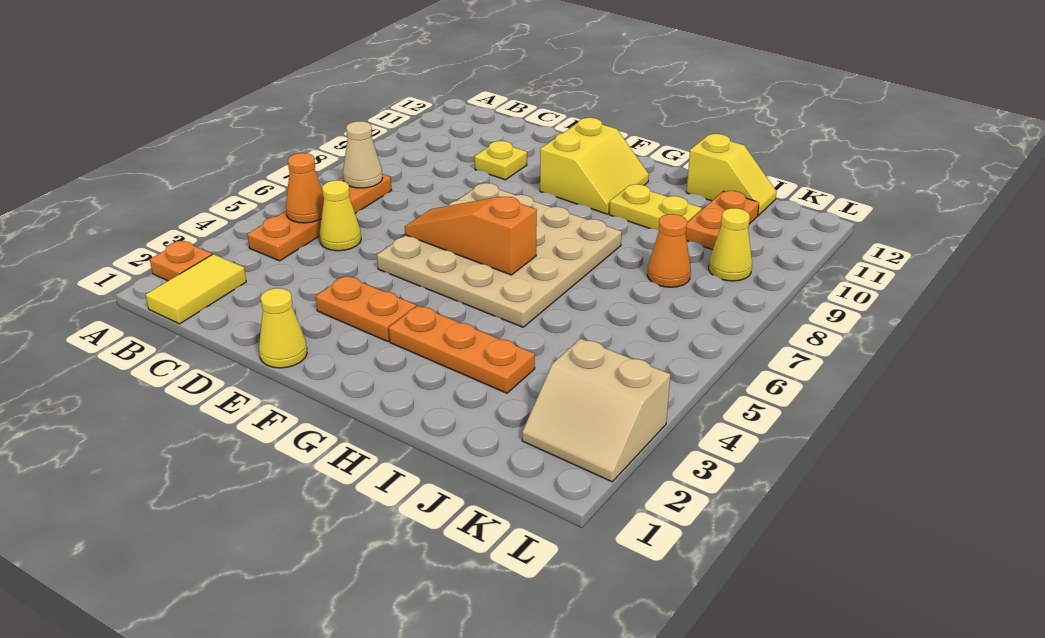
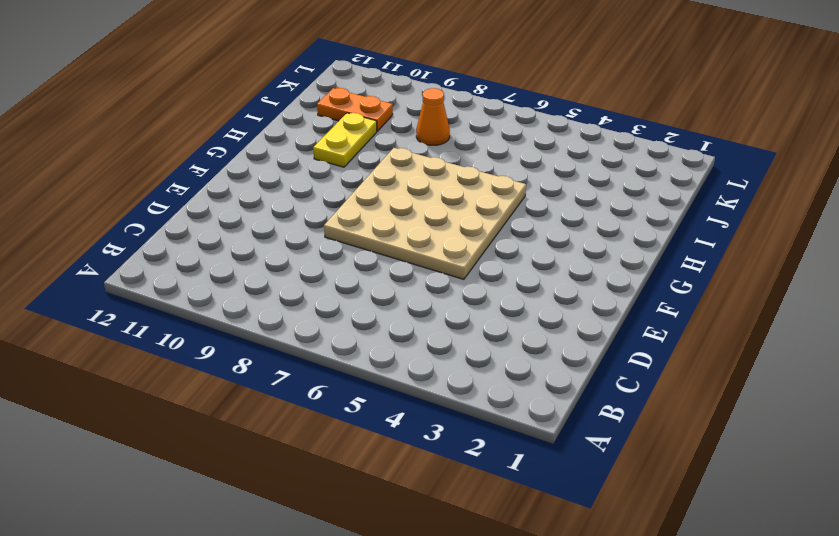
none -> orange 1x1 plate [150,241,212,281]
none -> yellow 1x2 tile [146,254,246,324]
none -> orange 1x4 plate [247,174,392,261]

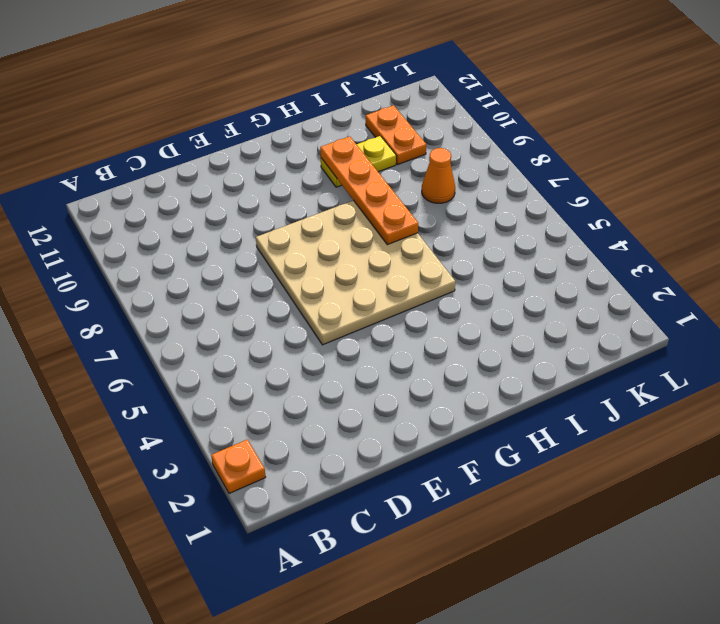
orange 1x4 plate [320,136,418,245] -> orange 1x4 plate moved to [247,174,392,261]
none -> yellow 1x2 tile [146,254,246,324]
none -> yellow 1x1 cone [319,180,361,251]
none -> yellow 1x1 plate [475,141,527,180]

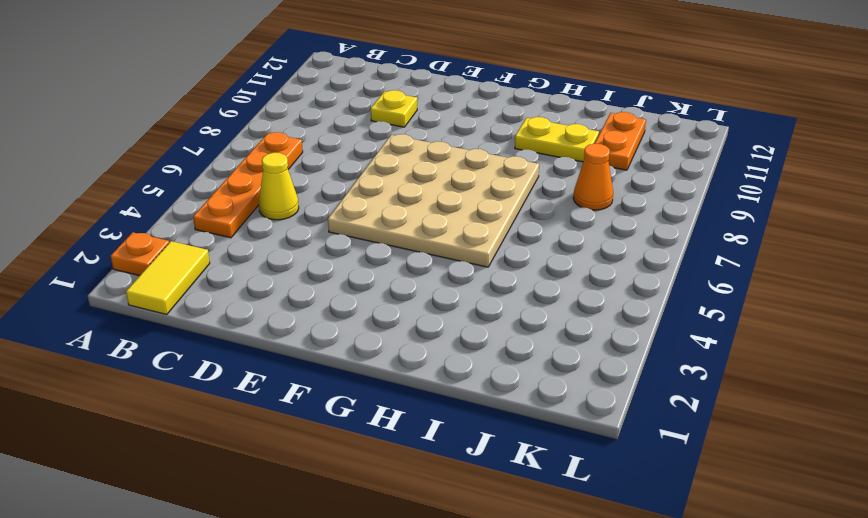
none -> yellow 1x1 cone [259,288,307,368]
none -> orange 1x2 plate [316,276,416,342]
none -> yellow 2x2 slope [540,118,649,214]

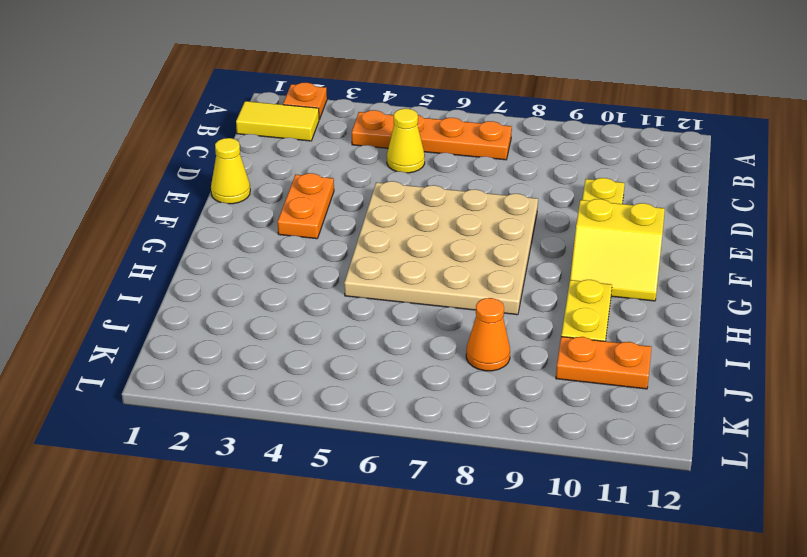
none -> orange 1x3 plate [389,306,535,393]
none -> yellow 1x2 slope [686,134,777,215]
none -> tan 2x2 slope [522,338,671,482]

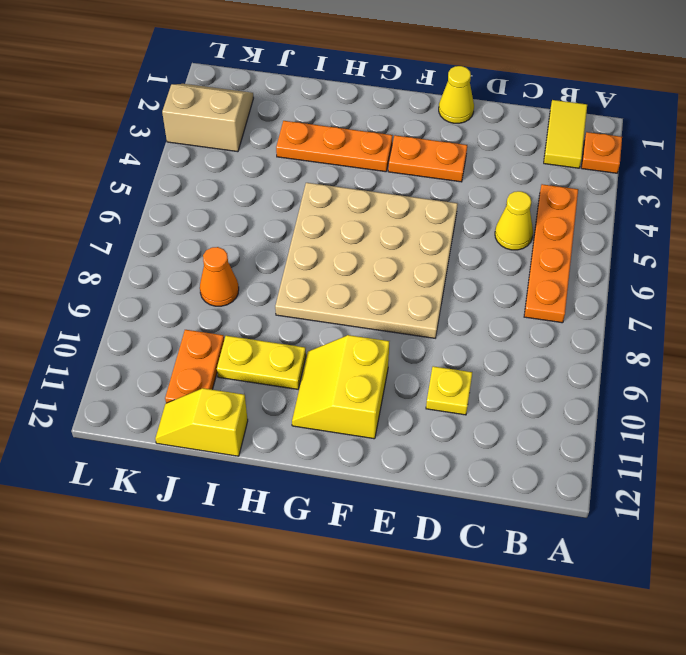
none -> yellow 1x1 cone [709,208,752,281]
none -> orange 1x1 cone [286,153,324,223]
none -> tan 1x1 cone [343,121,383,188]

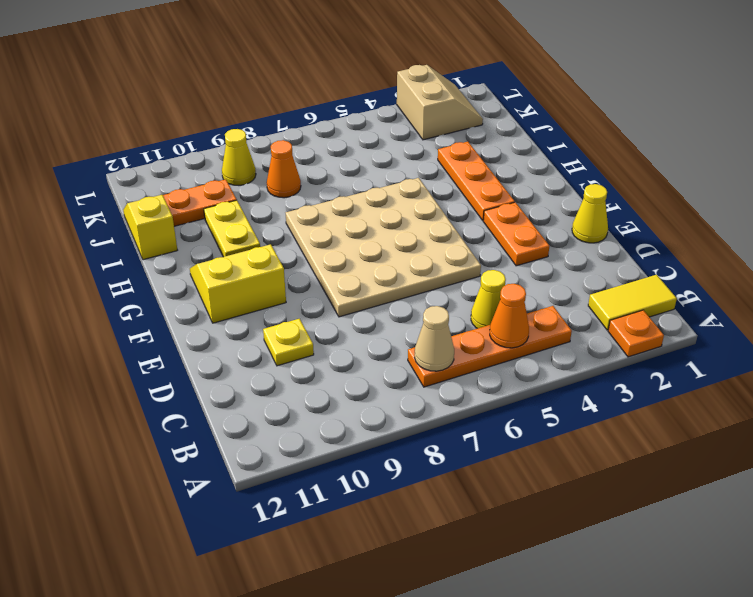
none -> orange 1x3 slope [405,197,537,275]

